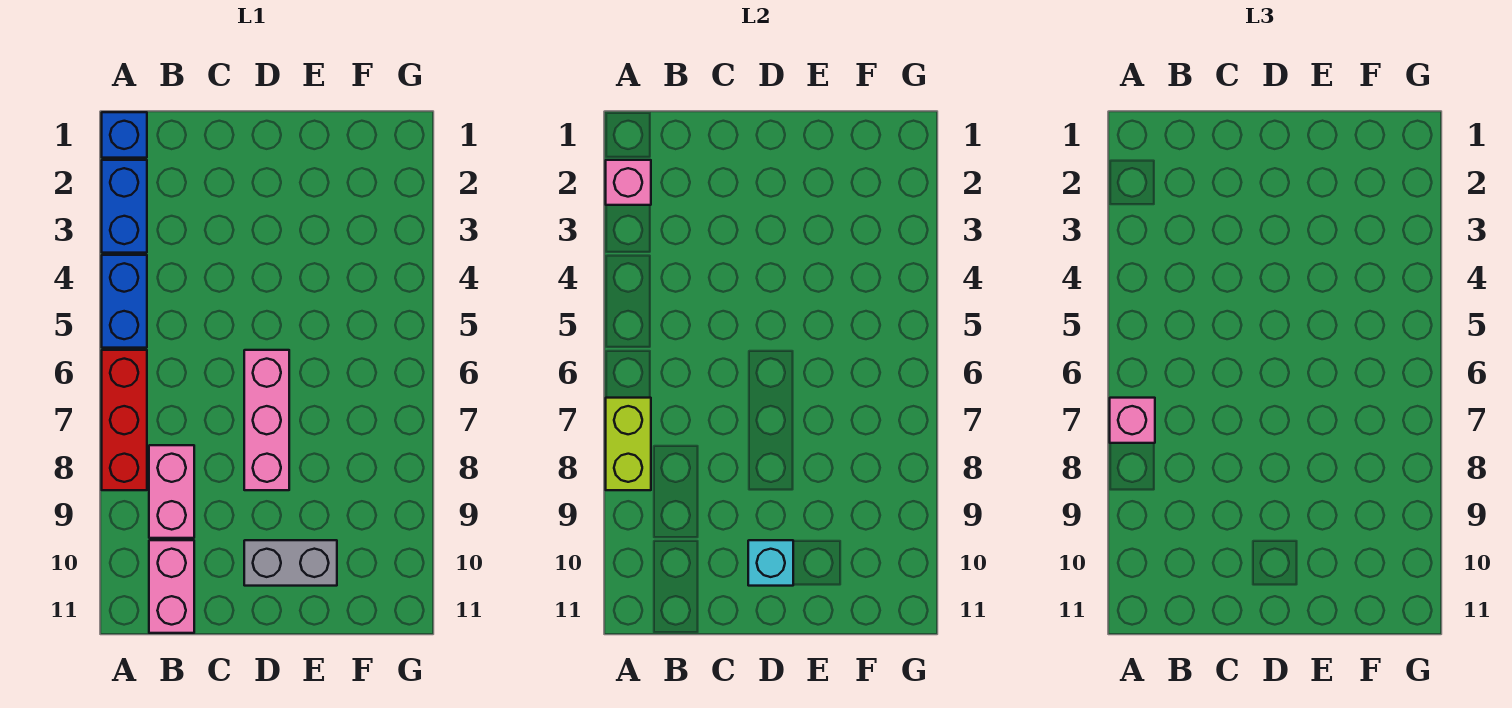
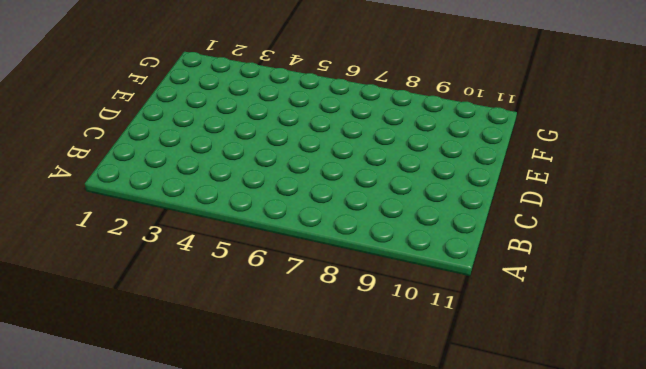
none -> blue 1x1 brick [102,112,147,158]
none -> blue 1x2 brick [102,160,147,253]
none -> blue 1x2 brick [102,255,147,348]

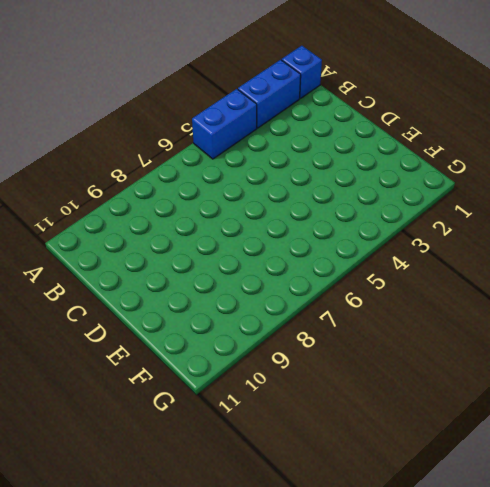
none -> red 1x3 brick [102,350,147,490]
none -> pink 1x2 brick [149,445,194,538]
none -> pink 1x2 brick [149,540,194,633]

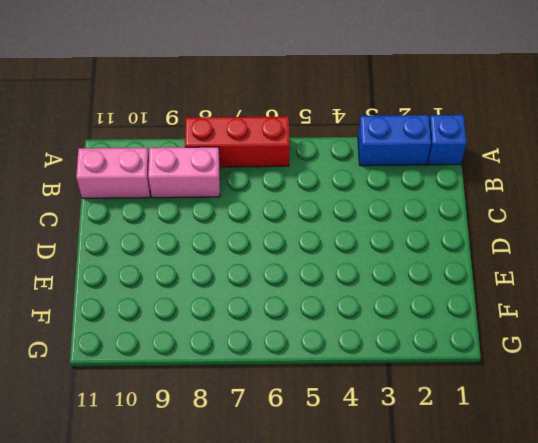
none -> blue 1x2 brick [102,255,147,348]
none -> pink 1x3 brick [244,350,289,490]
none -> grey 1x2 brick [244,540,337,586]

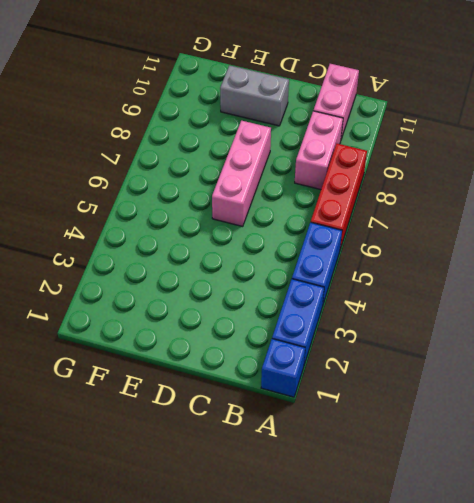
none -> pink 1x1 brick [606,160,651,205]
none -> lime 1x2 brick [606,398,651,490]
none -> cyan 1x1 brick [748,540,793,586]

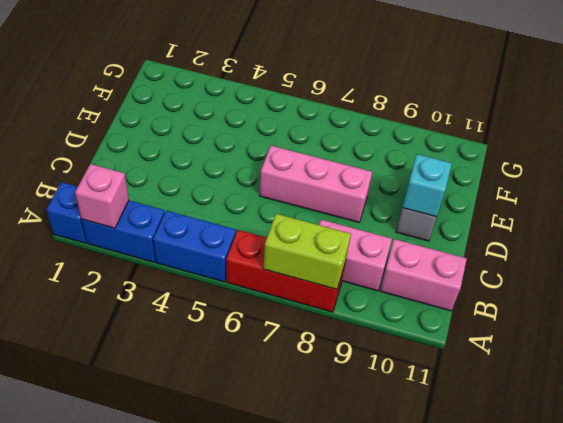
none -> pink 1x1 brick [1110,398,1155,443]

